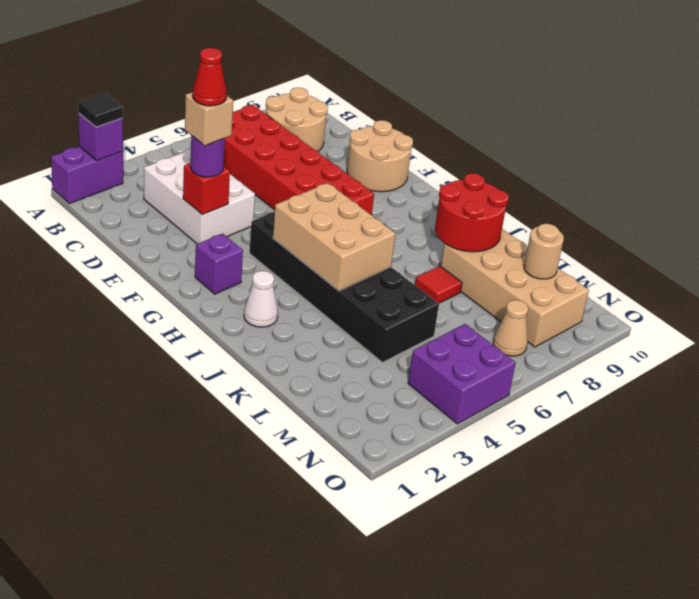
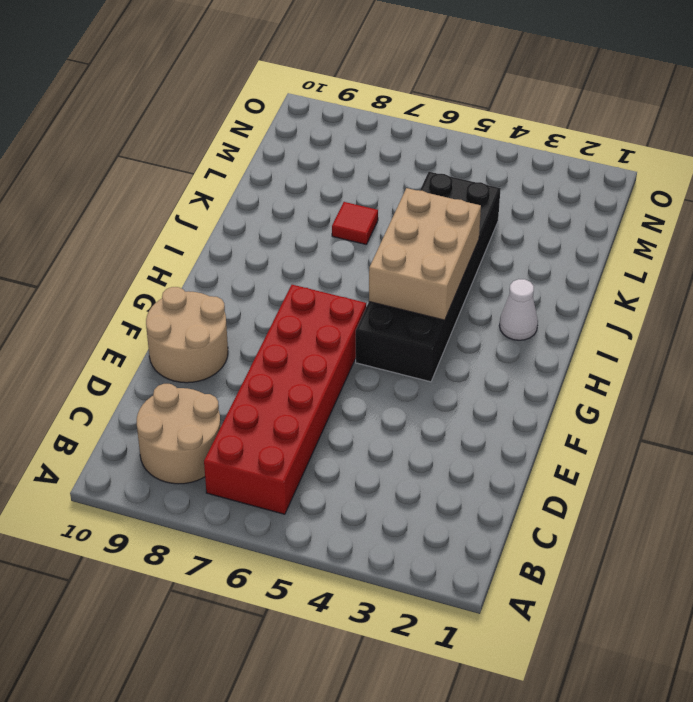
none -> purple 1x2 brick [51,146,123,204]
none -> white 2x3 brick [144,148,255,244]
none -> purple 1x1 brick [195,233,243,294]

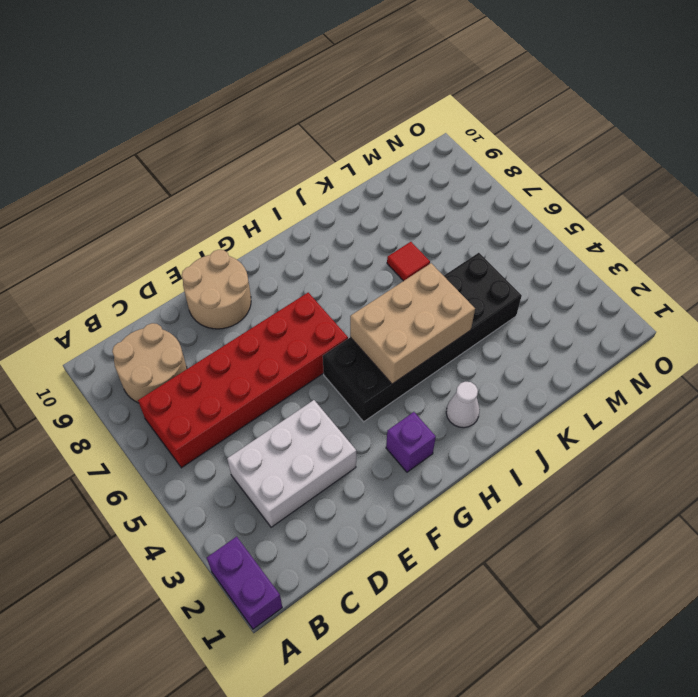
none -> tan 2x4 brick [441,229,589,347]
none -> purple 2x2 brick [408,324,516,424]
none -> tan 1x1 cone [493,300,528,356]

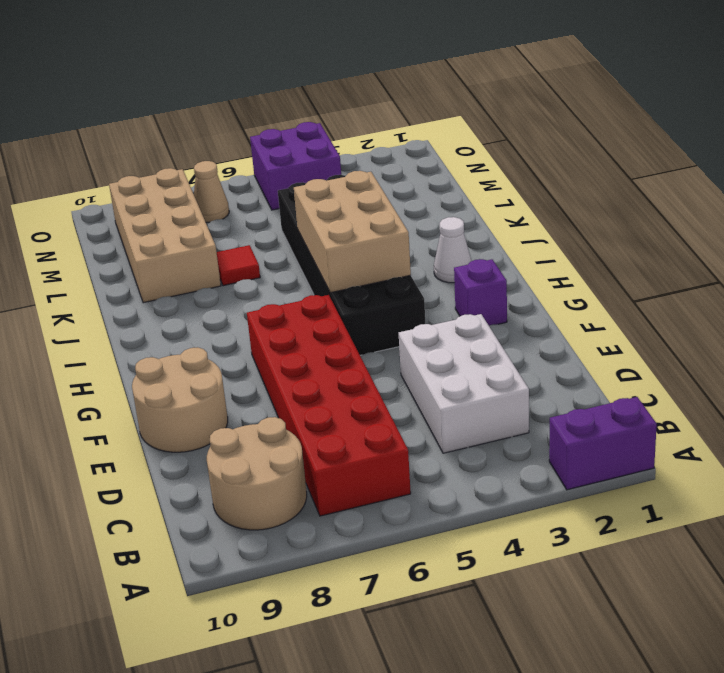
none -> purple 1x1 brick [78,113,123,161]
none -> red 1x1 brick [183,163,230,215]
none -> red 2x2 round brick [435,173,509,252]

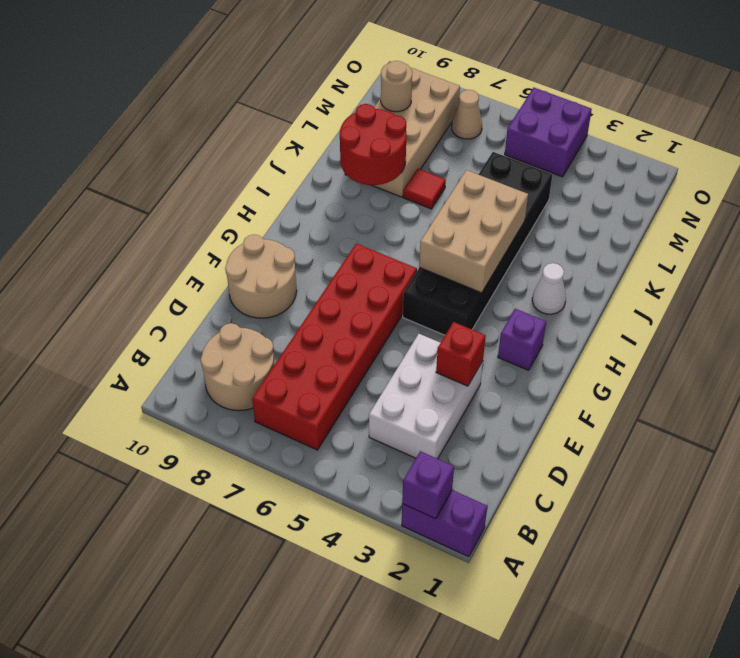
none -> black 1x1 tile [78,93,123,127]
none -> purple 1x1 round brick [190,136,225,177]
none -> tan 1x1 brick [185,92,233,145]

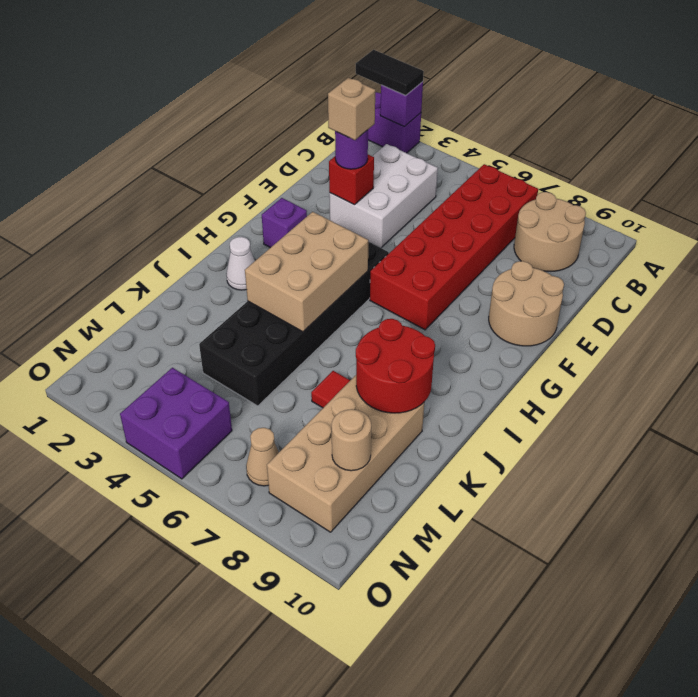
black 1x2 tile [356,50,424,95] -> black 1x1 tile [78,93,123,127]
none -> red 1x1 cone [192,48,227,106]

